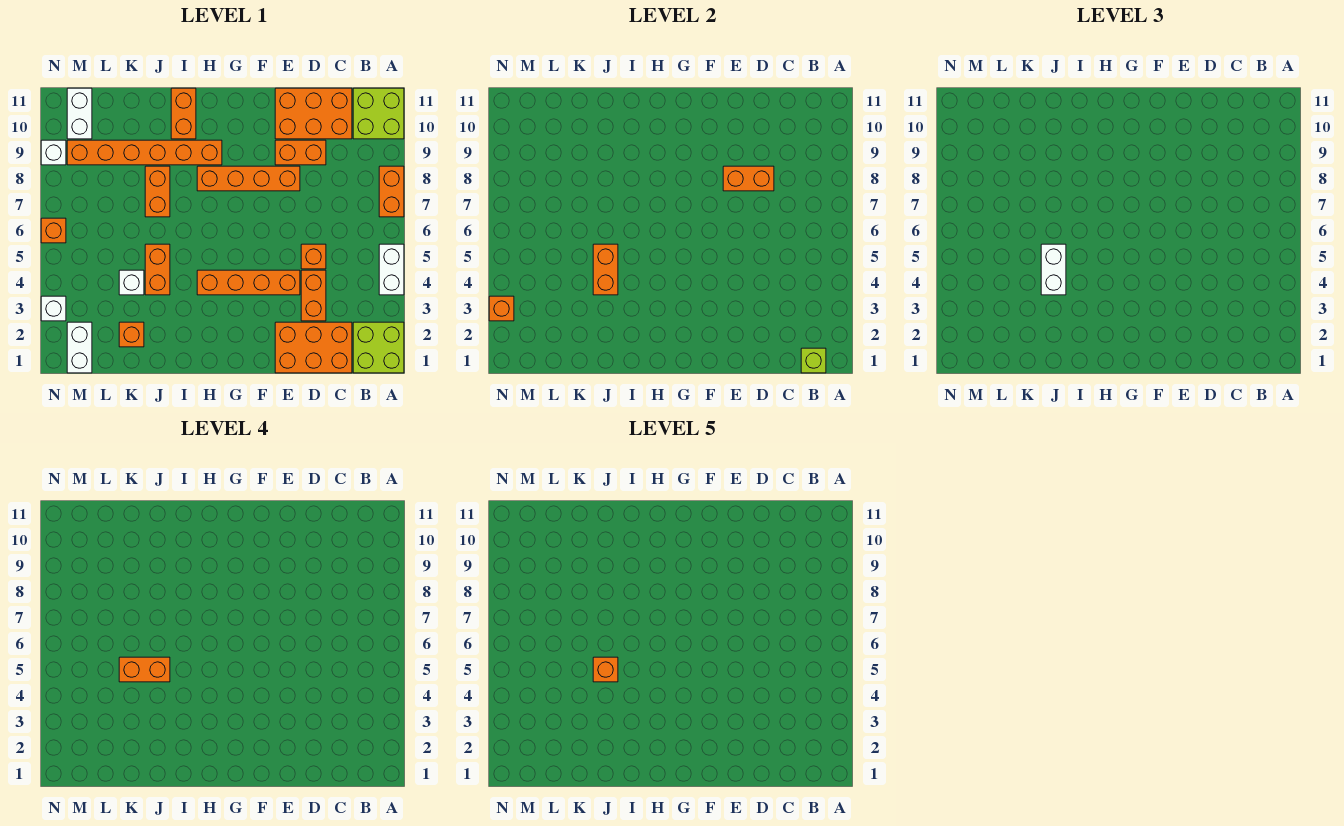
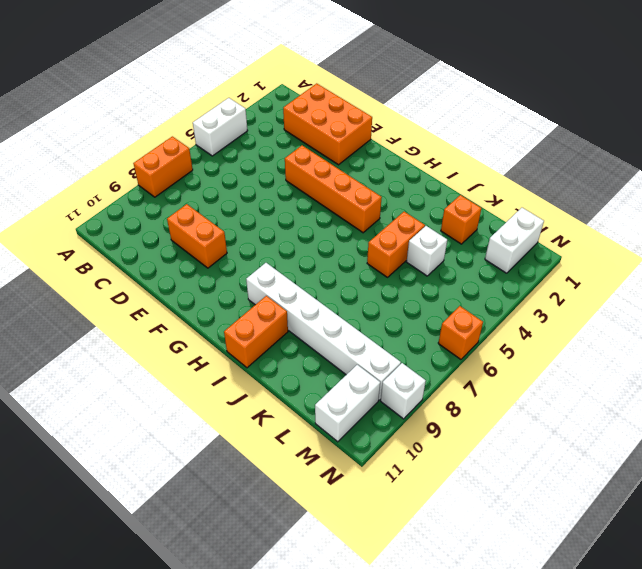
white 1x6 brick [246,263,401,400] -> orange 1x6 brick [67,140,222,165]
none -> lime 2x2 brick [353,322,404,373]
none -> lime 2x2 brick [353,88,404,139]
none -> orange 2x3 brick [275,88,352,139]

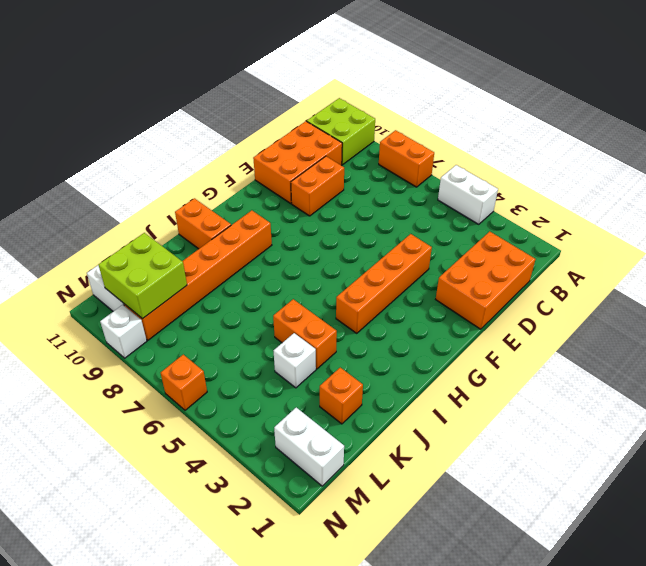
lime 2x2 brick [98,233,187,319] -> lime 2x2 brick moved to [353,322,404,373]
none -> orange 1x2 brick [301,270,326,321]
none -> orange 1x1 brick [301,244,326,269]
none -> orange 1x4 brick [197,166,300,191]

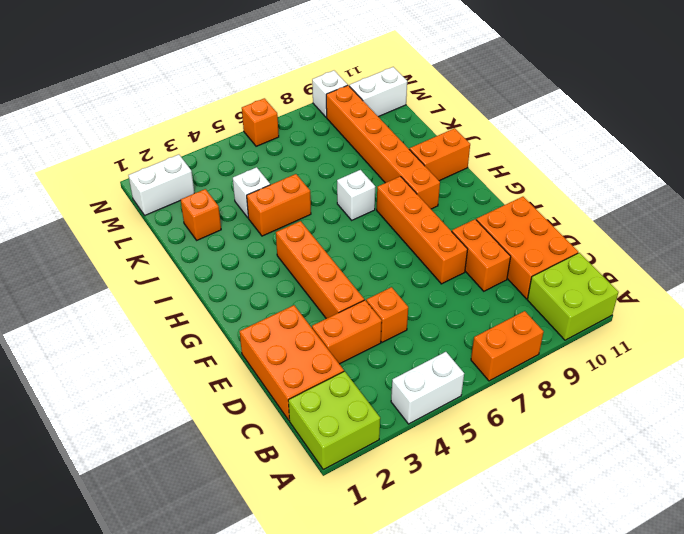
white 1x1 brick [337,170,375,220] -> white 1x1 brick moved to [41,296,66,321]
none -> orange 1x2 brick [145,166,170,217]
none -> lime 1x1 brick [801,348,826,373]
none -> orange 1x2 brick [723,166,774,191]

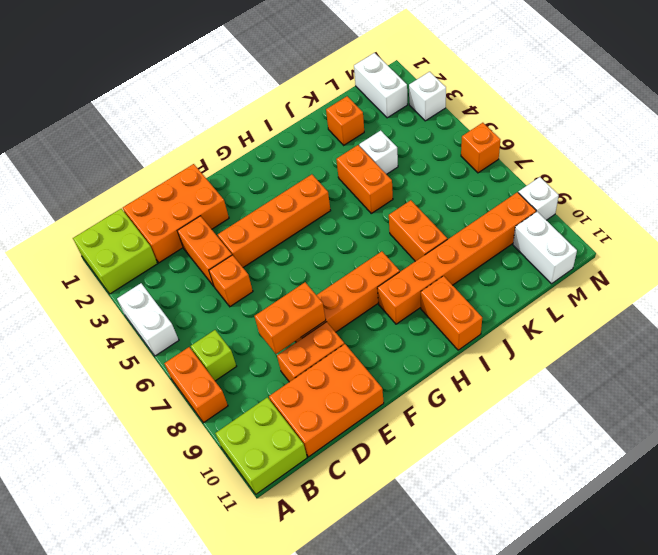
lime 1x1 brick [191,330,237,381] -> lime 1x1 brick moved to [801,348,826,373]
none -> orange 1x2 brick [593,244,618,295]
none -> orange 1x1 brick [489,296,514,321]
none -> white 1x2 brick [1041,244,1066,295]

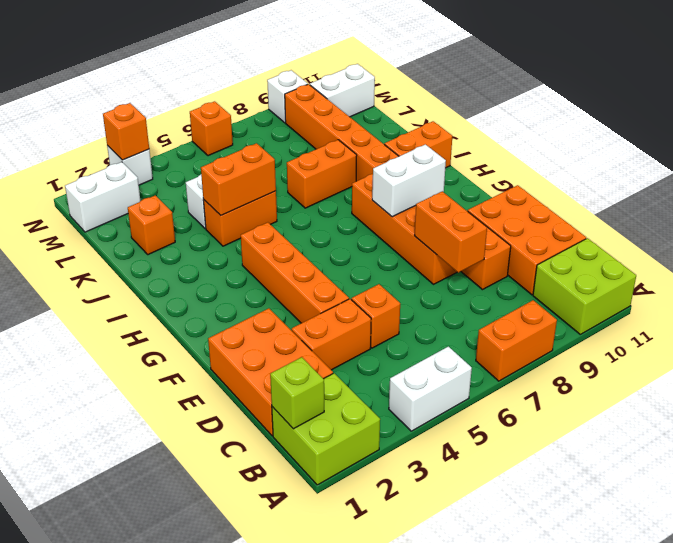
white 1x2 brick [372,144,446,217] -> white 1x2 brick moved to [1041,244,1066,295]
none -> orange 1x2 brick [119,657,170,682]
none -> orange 1x1 brick [593,657,618,682]

